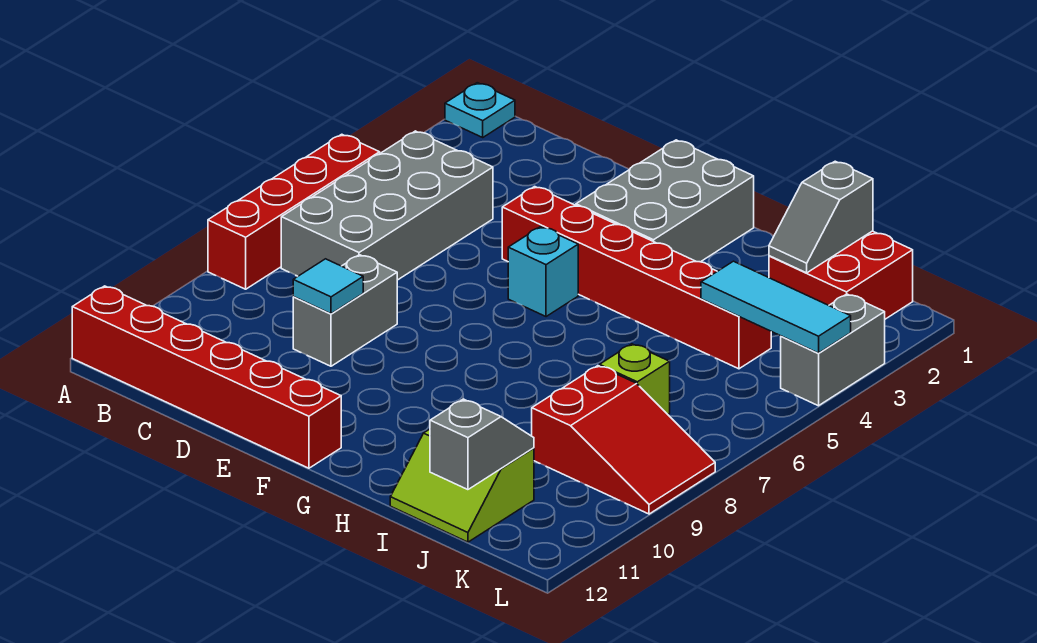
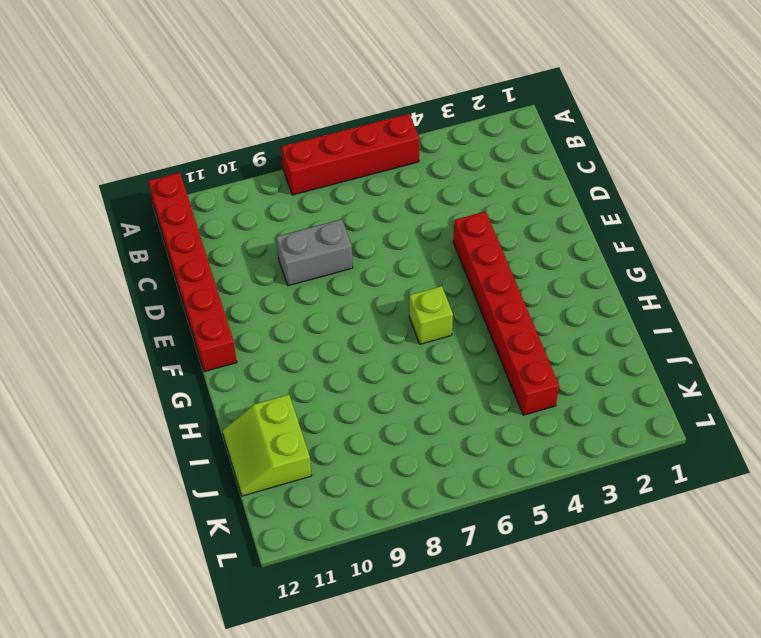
lime 1x1 brick [409,286,453,344] -> lime 1x1 brick moved to [600,344,670,414]
none -> cyan 1x1 plate [445,83,515,137]
none -> grey 2x4 brick [281,131,493,280]
none -> grey 2x3 brick [576,140,754,262]

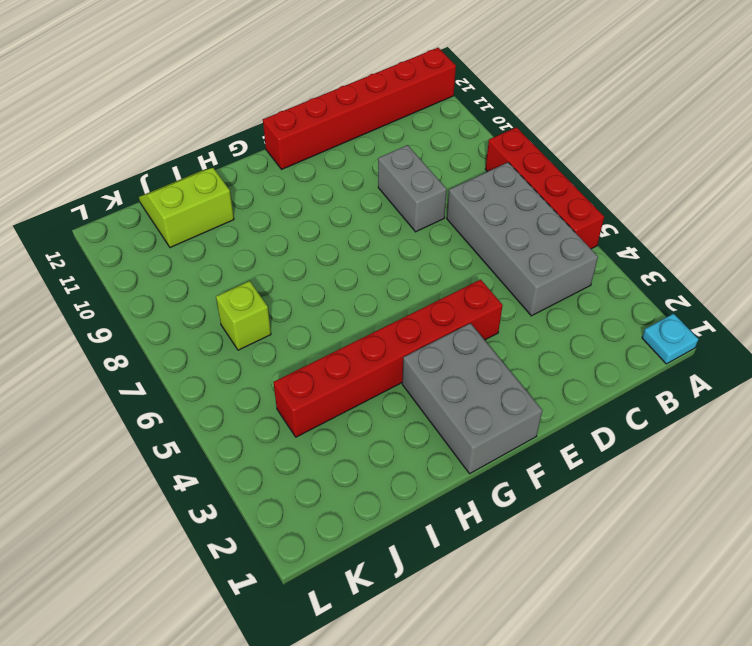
none -> cyan 1x1 brick [508,227,578,317]
none -> red 2x2 brick [769,231,913,319]
none -> red 2x3 slope [532,366,715,514]

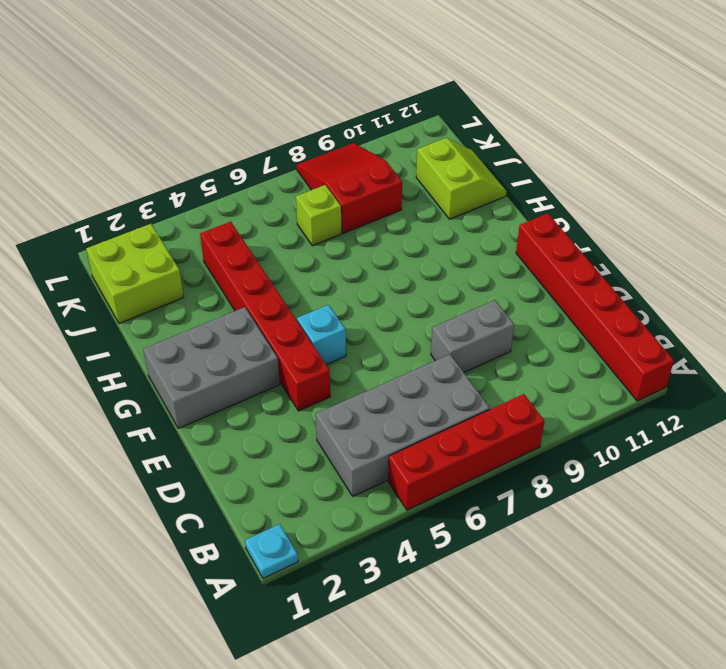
lime 2x2 brick [86,224,184,323] -> red 2x2 brick [769,231,913,319]
none -> grey 1x2 brick [781,294,885,406]
none -> cyan 1x1 tile [293,259,363,314]
none -> grey 1x2 slope [769,161,873,273]

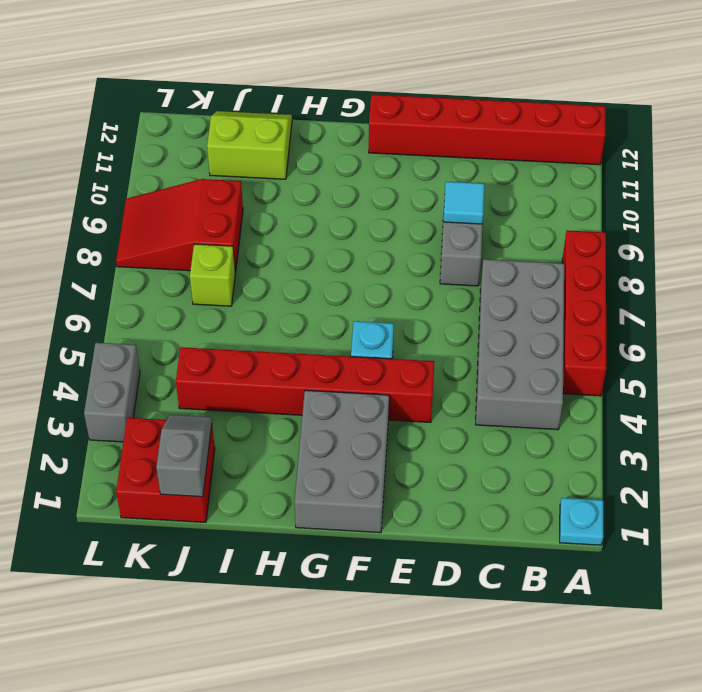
none -> cyan 1x3 tile [701,261,851,353]
none -> grey 1x2 slope [430,399,534,490]

